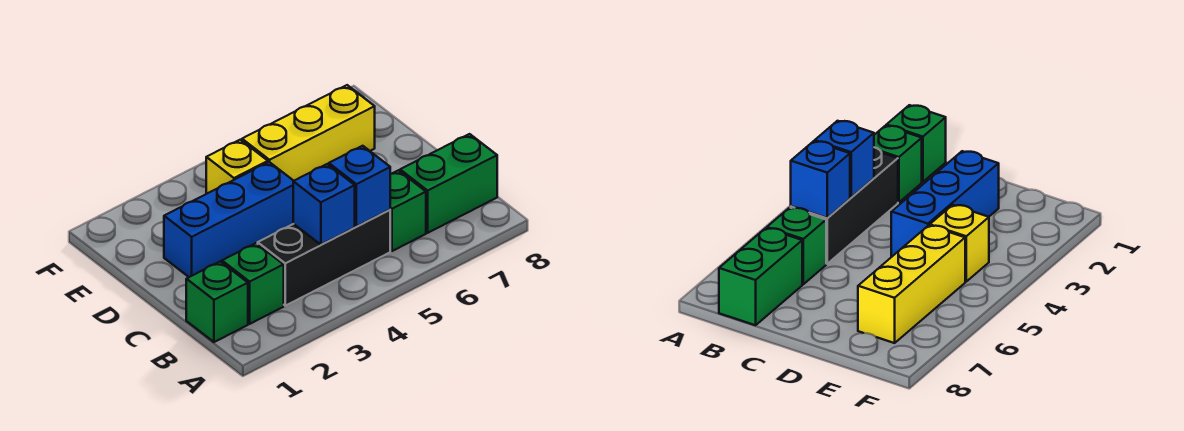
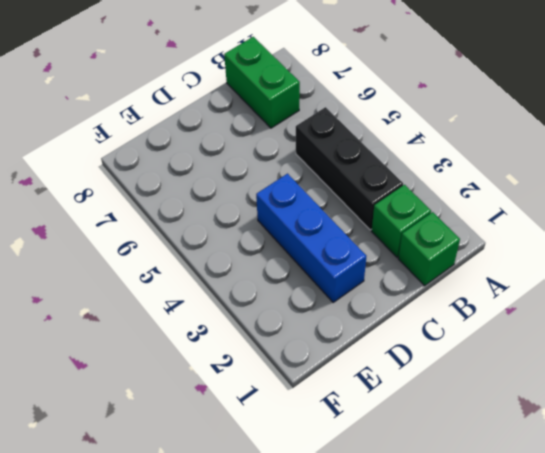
none -> green 1x1 brick [390,170,426,251]
none -> yellow 1x1 brick [206,140,268,194]

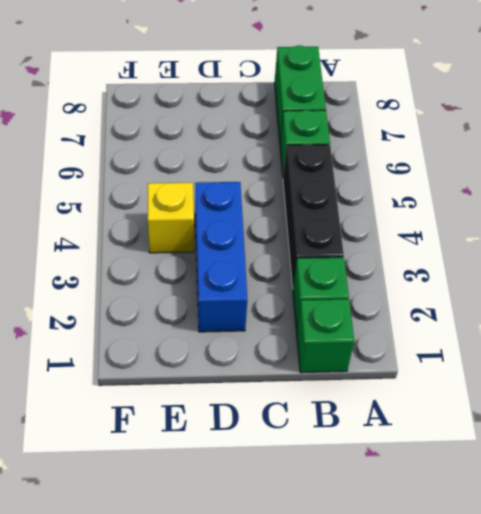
none -> yellow 1x3 brick [242,85,375,181]
none -> blue 1x1 brick [293,164,355,245]

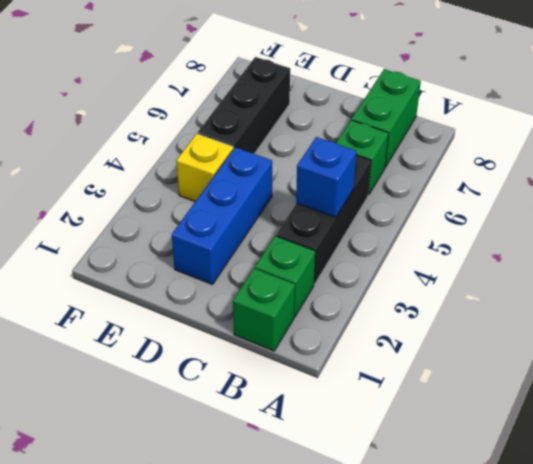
black 1x3 brick [198,57,290,154] -> yellow 1x3 brick [242,85,375,181]
none -> blue 1x1 brick [329,146,390,226]

